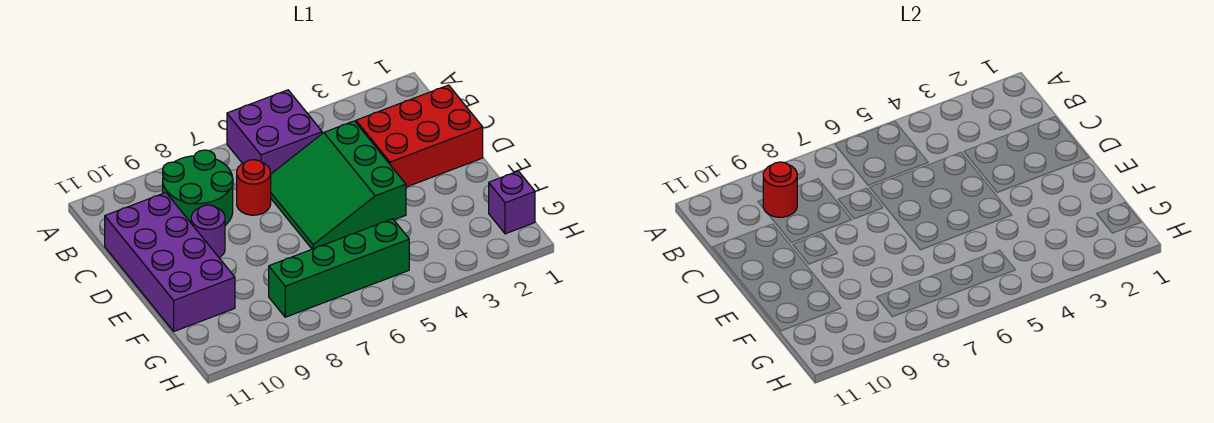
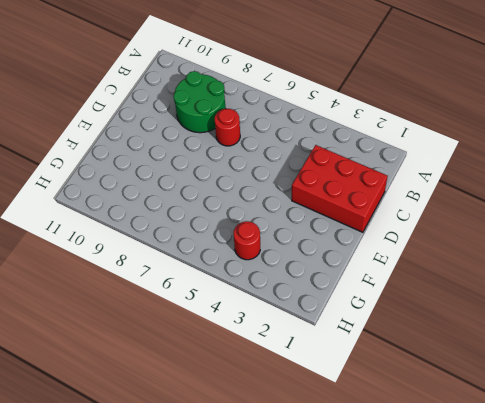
red 1x1 round brick [234,221,260,260] -> red 1x1 round brick moved to [763,162,797,217]
none -> purple 2x2 brick [227,90,322,174]
none -> green 3x3 slope [271,121,406,249]

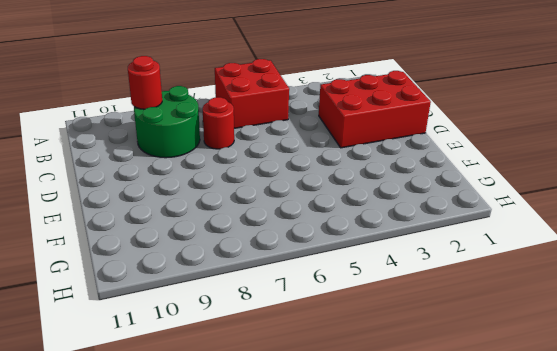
red 2x2 brick [215,59,289,128] -> purple 2x2 brick [227,90,322,174]
none -> green 3x3 slope [271,121,406,249]
none -> purple 2x4 brick [105,193,235,331]

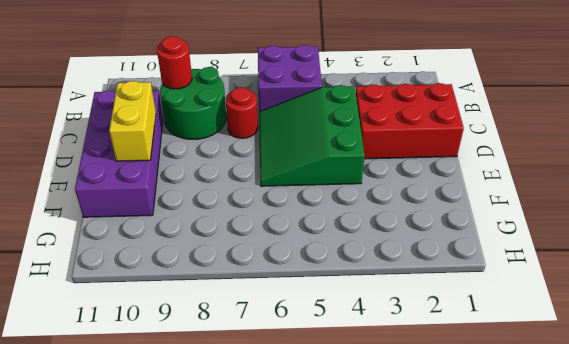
yellow 1x2 brick [109,81,156,161] -> none
none -> purple 1x1 round brick [191,205,225,258]
none -> purple 1x1 brick [489,171,535,234]

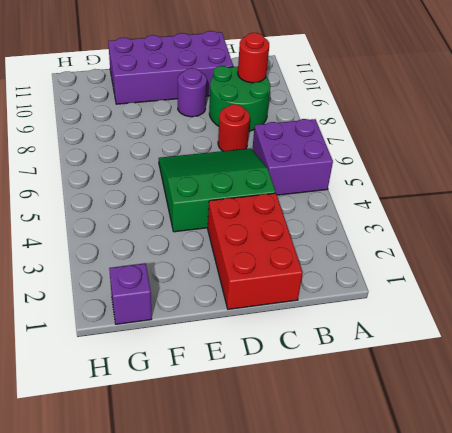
none -> green 1x4 brick [269,219,409,317]

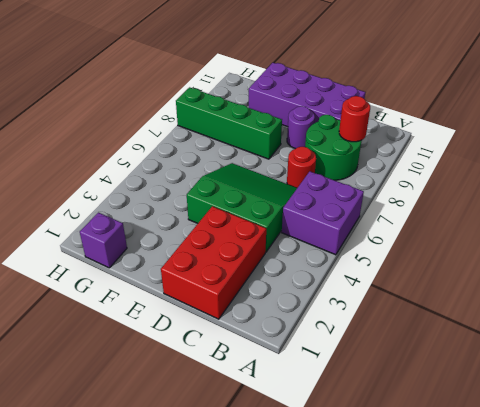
green 1x4 brick [176,87,282,159] -> green 1x4 brick turned to [269,219,409,317]

